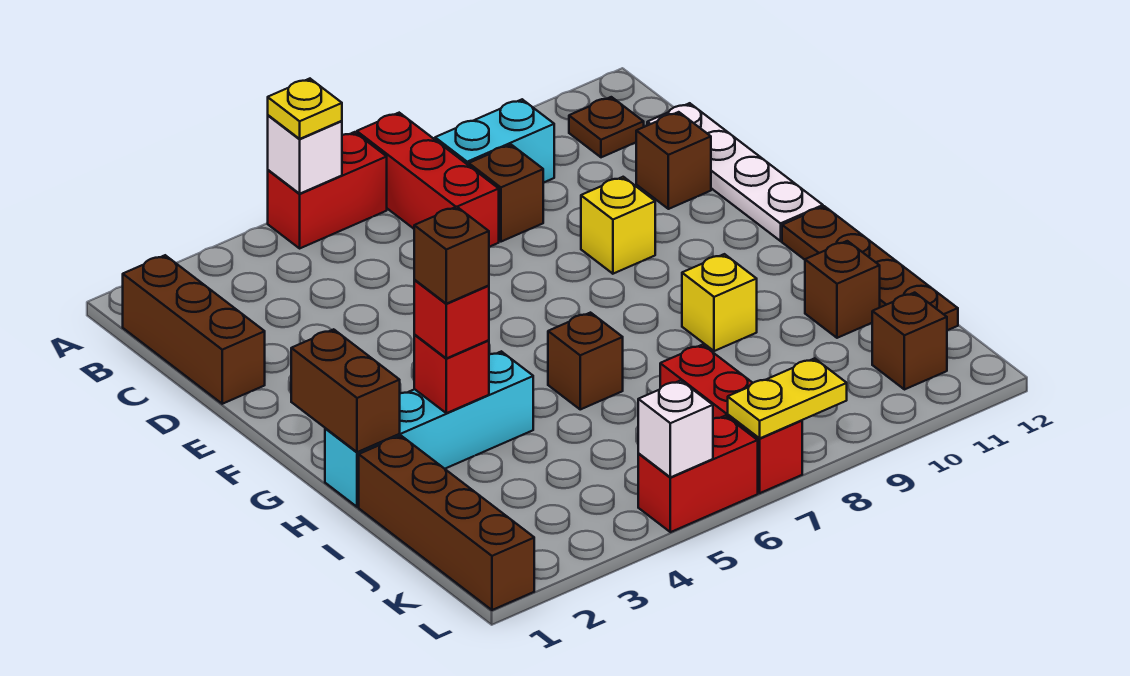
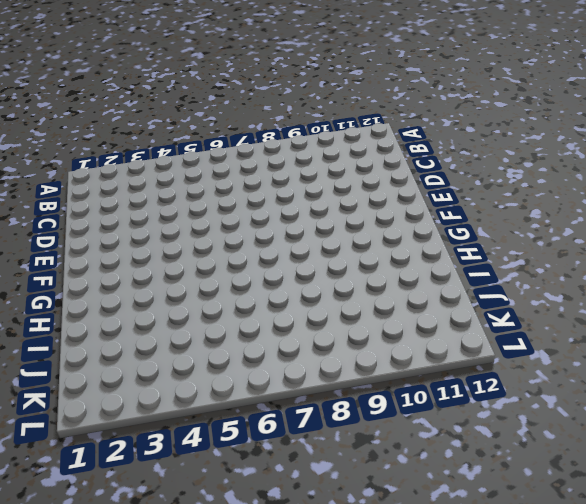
none -> red 1x2 brick [268,132,387,248]
none -> red 1x3 brick [357,113,499,247]
none -> brown 1x3 brick [123,255,265,404]

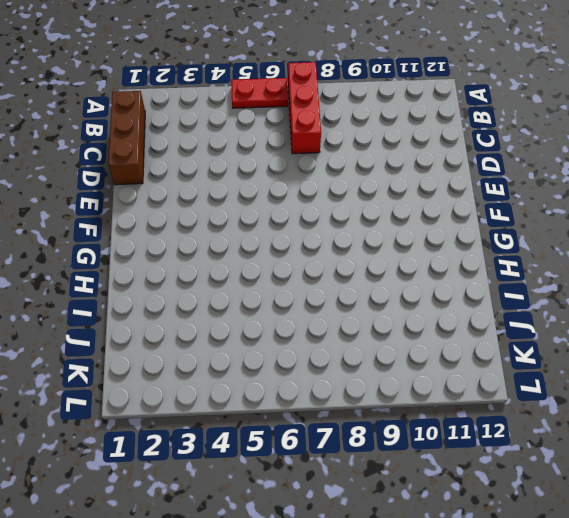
red 1x2 plate [231,78,288,108] -> red 1x2 brick [268,132,387,248]
none -> cyan 1x2 brick [435,99,554,183]
none -> brown 1x1 plate [569,97,644,157]
none -> brown 1x1 brick [469,145,543,242]

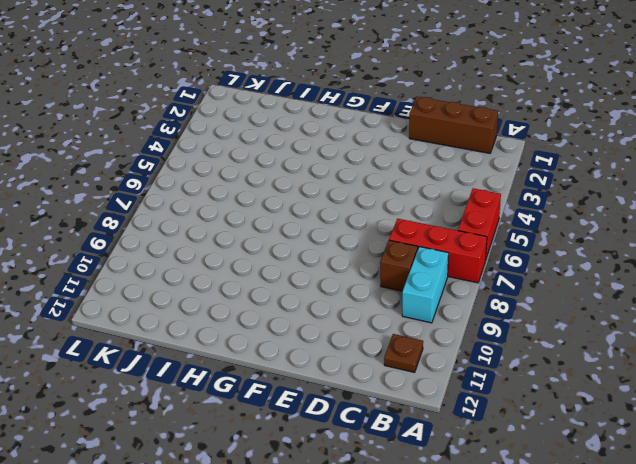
none -> white 1x4 plate [647,103,823,241]
none -> brown 1x1 brick [636,112,711,209]
none -> yellow 1x1 brick [581,177,655,274]

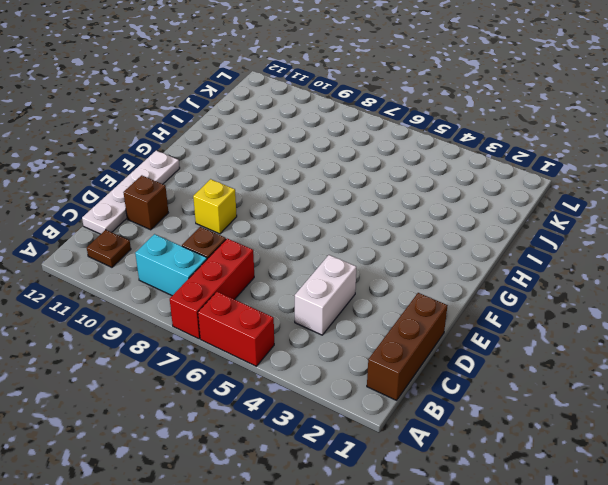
white 1x2 brick [295,255,356,335] -> none
none -> brown 1x4 plate [782,206,958,331]
none -> cyan 1x4 brick [325,351,533,507]
none -> brown 1x1 brick [548,313,623,409]

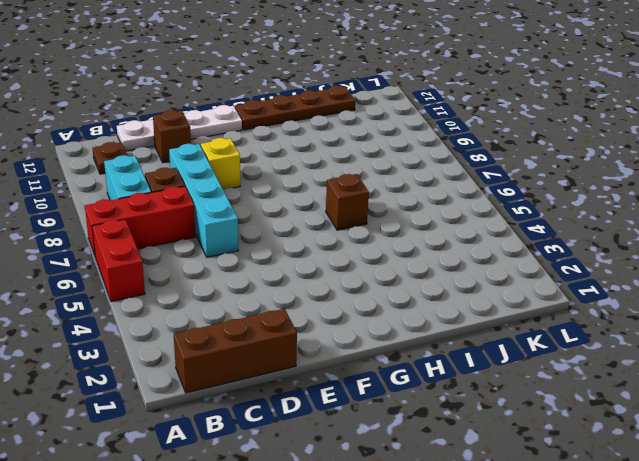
cyan 1x4 brick [169,144,239,257] -> cyan 1x4 brick moved to [325,351,533,507]
none -> yellow 1x1 brick [682,254,757,351]
none -> brown 1x4 brick [359,436,534,610]
none -> brown 1x1 brick [805,241,880,338]

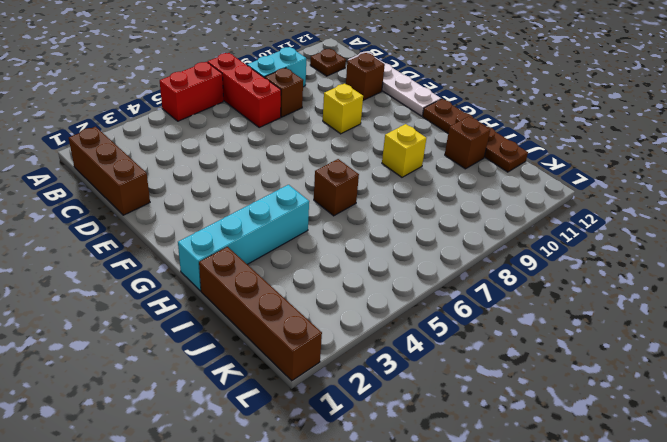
none -> red 1x3 brick [660,345,802,493]
none -> brown 1x1 brick [872,293,947,390]
none -> red 1x2 brick [638,416,758,532]

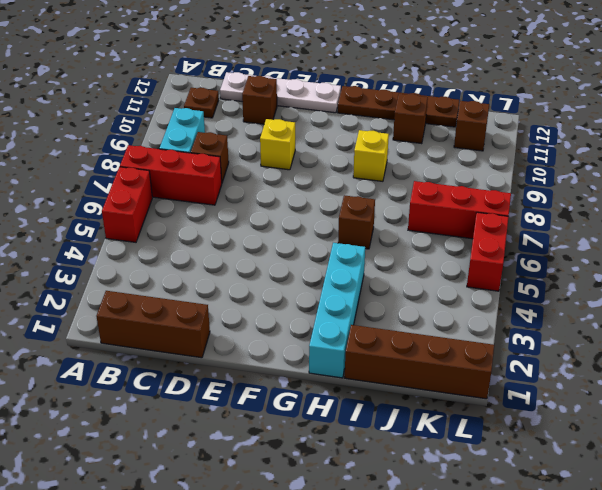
none -> white 1x1 brick [268,115,342,194]
none -> brown 1x2 brick [291,329,400,452]
none -> red 1x1 brick [414,335,489,413]

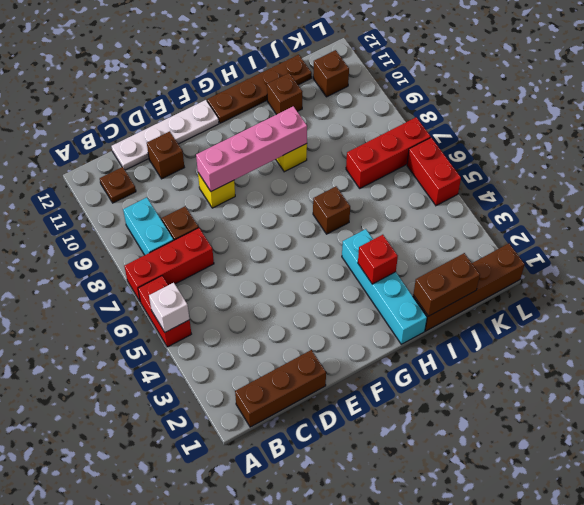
pink 1x4 brick [196,106,307,191] -> none
brown 1x2 brick [413,253,480,316] -> brown 1x2 brick moved to [291,329,400,452]
none -> white 1x1 brick [638,380,713,477]
none -> yellow 1x2 plate [728,358,847,438]
none -> yellow 1x1 plate [268,79,342,139]

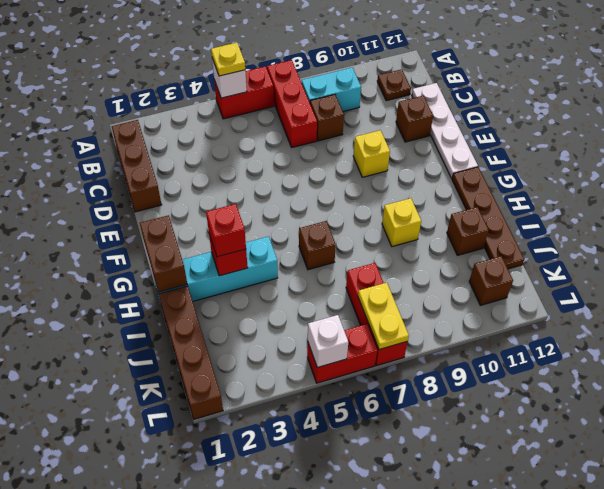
yellow 1x2 plate [358,283,409,349] -> yellow 1x2 plate turned to [728,358,847,438]
none -> brown 1x1 brick [414,207,489,304]

